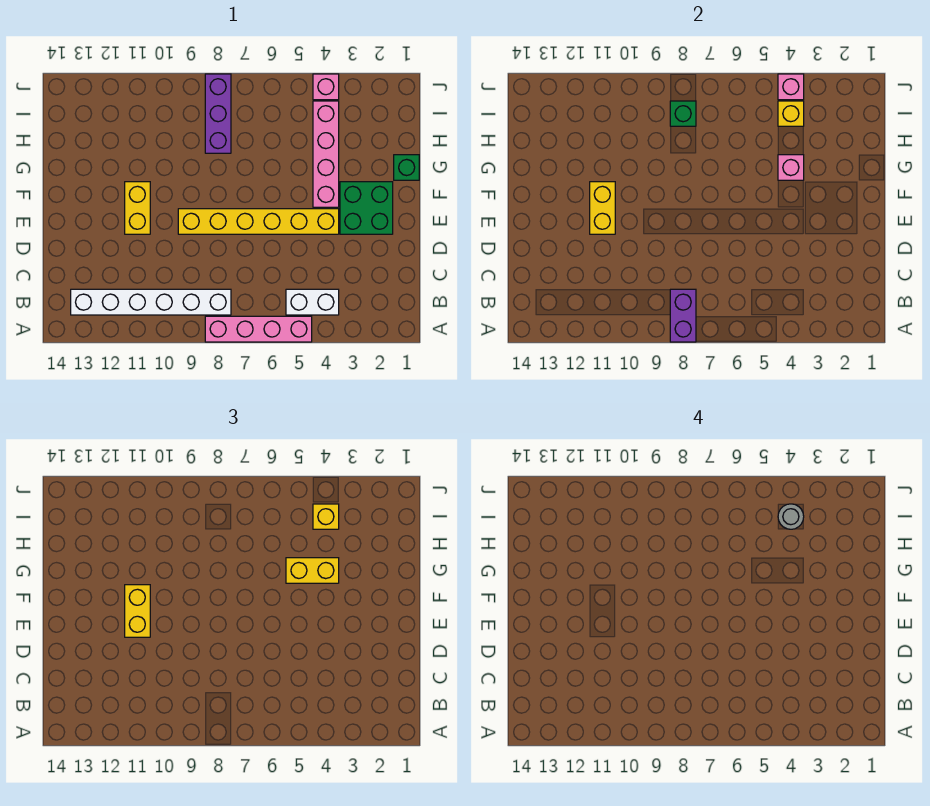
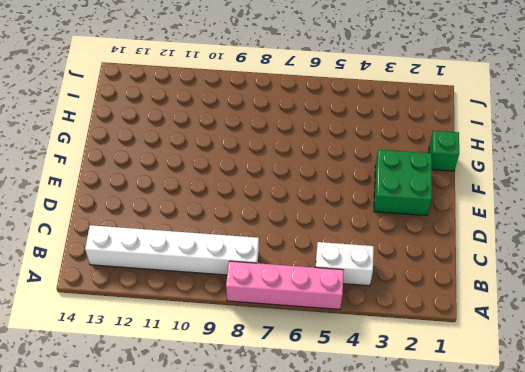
none -> yellow 1x6 brick [178,209,339,234]
none -> yellow 1x2 brick [125,182,150,234]
none -> pink 1x4 brick [313,101,339,207]

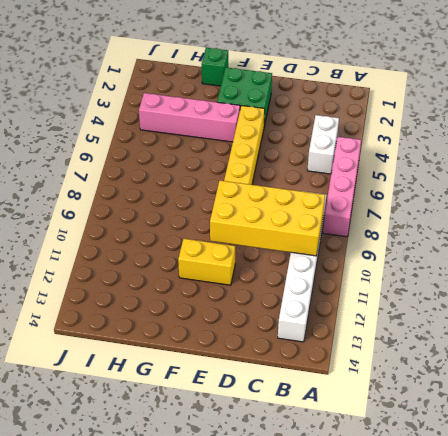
yellow 2x4 brick [210,181,325,256] -> none
none -> purple 1x3 brick [205,74,231,153]
none -> pink 1x1 brick [313,74,339,100]
none -> purple 1x2 brick [670,289,696,342]

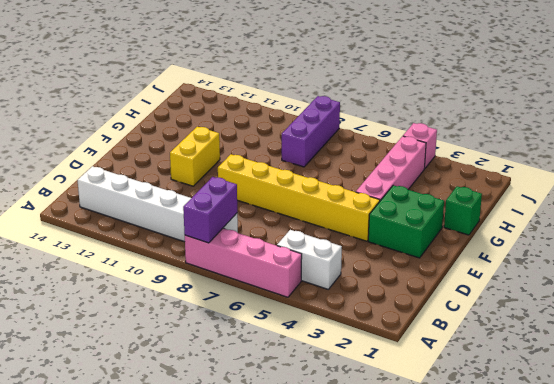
none -> yellow 1x2 brick [590,182,615,234]
none -> pink 1x1 brick [778,155,804,180]
none -> yellow 1x1 brick [778,101,804,126]

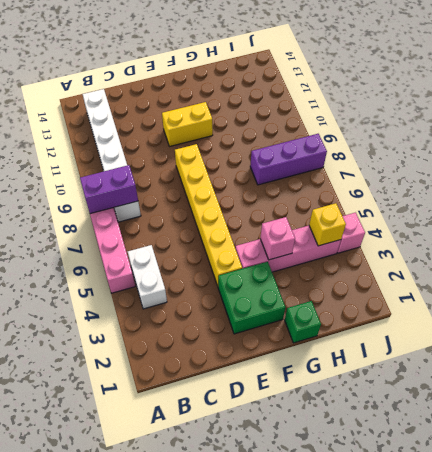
none -> yellow 1x2 brick [590,182,615,234]
none -> green 1x1 brick [670,101,696,126]
none -> pink 1x1 brick [778,74,804,100]

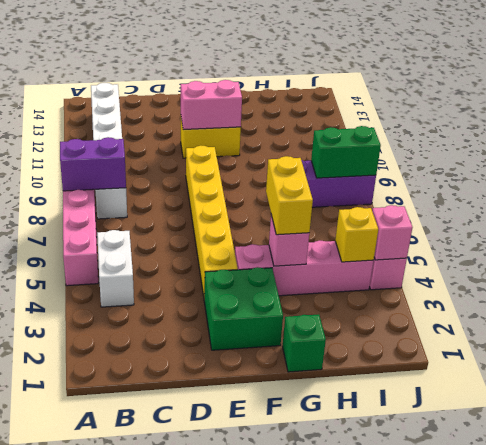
pink 1x2 brick [181,80,242,130] -> yellow 1x2 brick [590,182,615,234]
green 1x2 brick [311,126,381,178] -> green 1x1 brick [670,101,696,126]
none -> yellow 1x2 brick [125,585,150,637]
none -> yellow 1x1 brick [313,504,339,529]
none -> grey 1x1 round brick [778,504,804,529]

